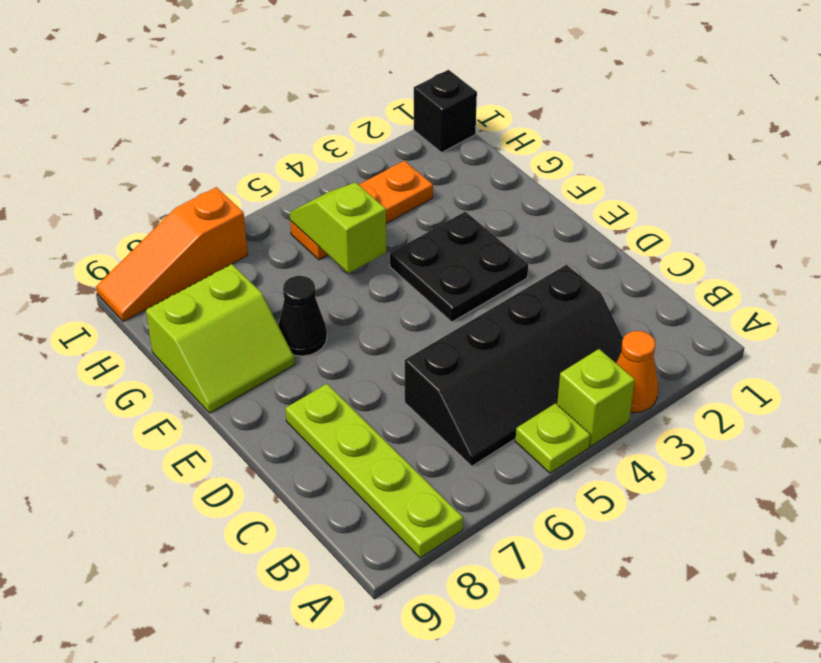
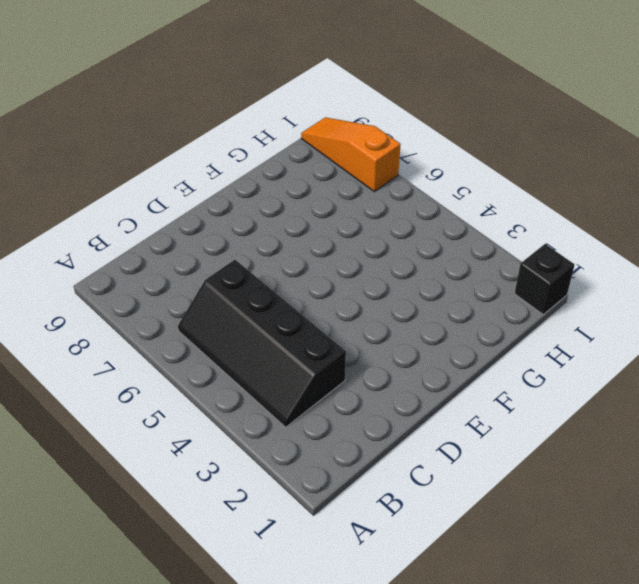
none -> orange 1x1 cone [616,331,658,413]
none -> lime 1x1 brick [557,349,635,446]
none -> lime 1x1 plate [515,403,590,473]

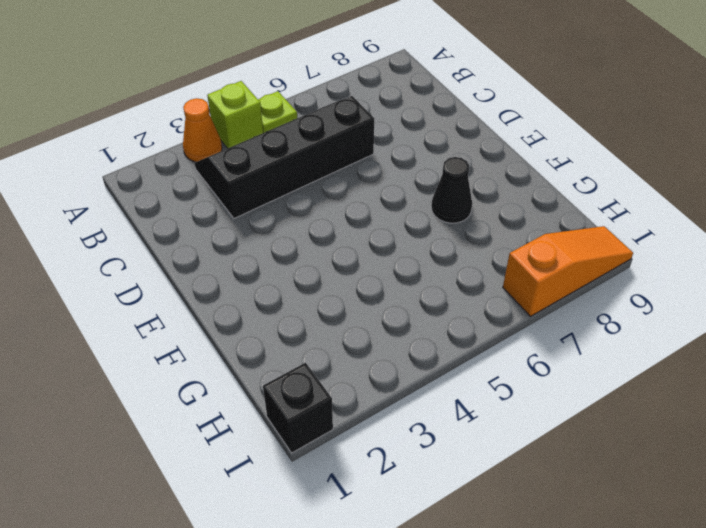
none -> lime 1x4 plate [285,384,463,558]
none -> black 2x2 plate [390,212,528,322]
none -> lime 2x2 slope [146,264,295,413]

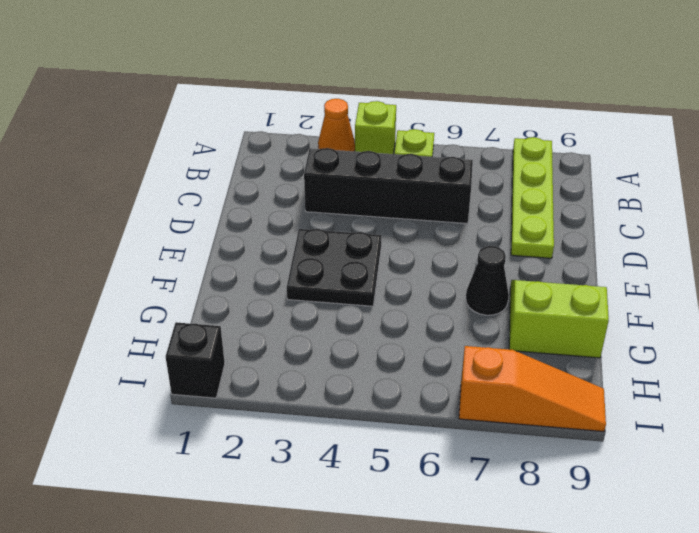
none -> orange 1x3 plate [290,161,433,260]
none -> lime 1x2 slope [290,182,386,273]

